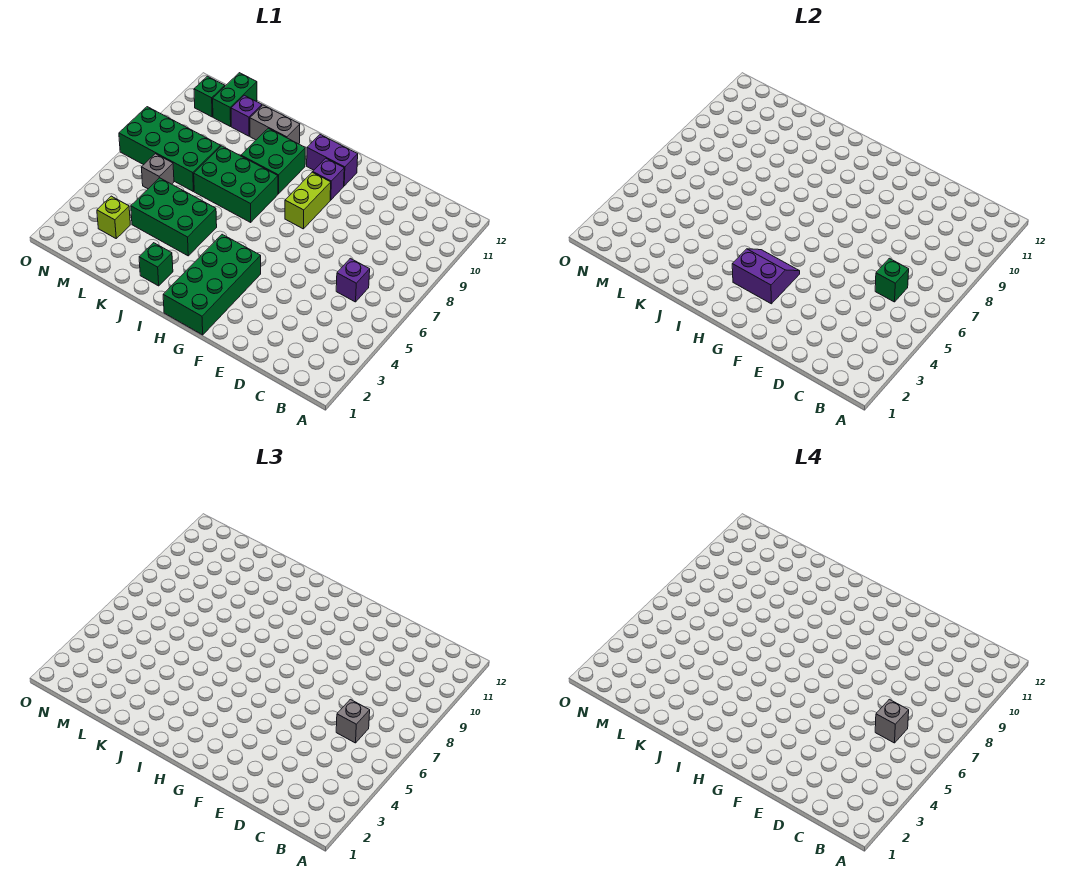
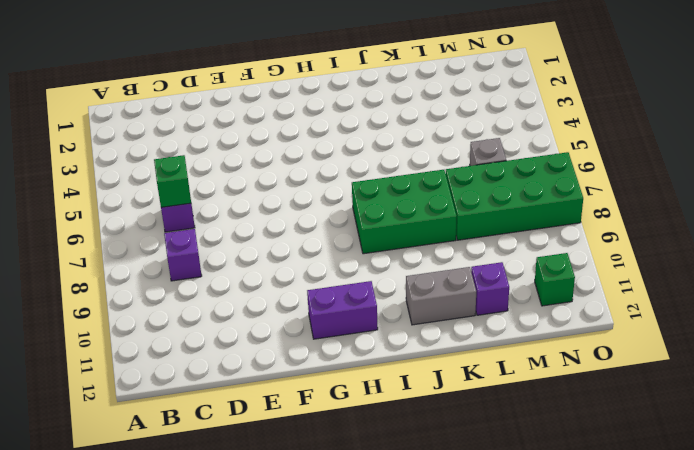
purple 1x1 brick [164,229,202,281] -> purple 1x1 brick moved to [313,158,344,200]
none -> green 2x4 brick [163,234,261,335]
none -> lime 1x2 brick [285,172,331,229]
none -> green 2x2 brick [241,128,305,194]

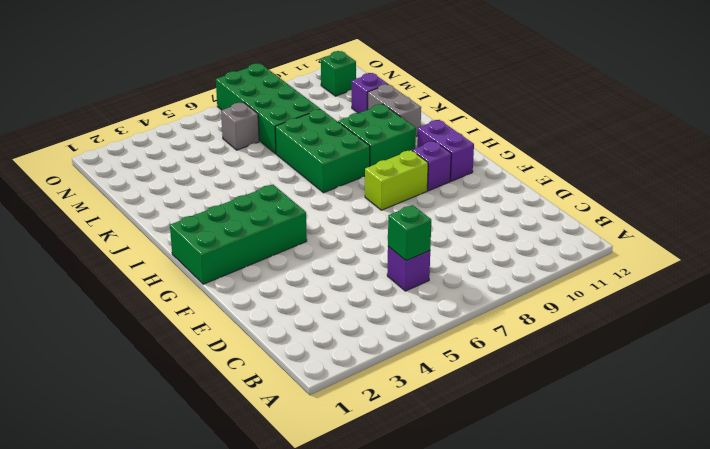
none -> green 1x1 brick [139,243,173,286]
none -> green 2x3 brick [131,178,217,256]
none -> lime 1x1 brick [97,196,130,238]

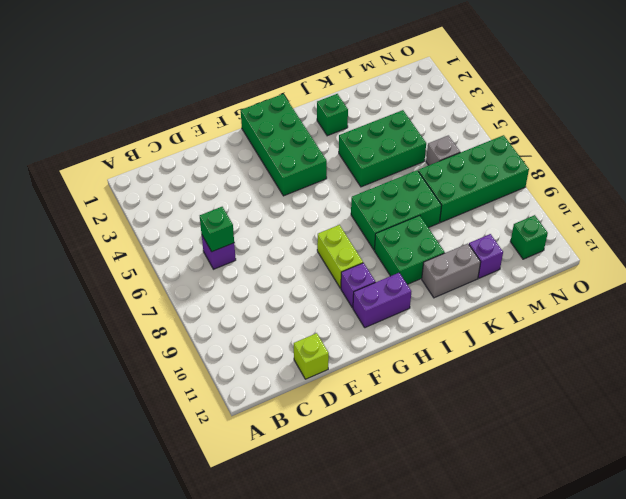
lime 1x1 brick [294,333,329,379] -> lime 1x1 brick moved to [97,196,130,238]
none -> green 1x2 brick [213,73,257,127]
none -> purple 2x2 slope [732,249,800,304]
none -> grey 1x1 brick [336,699,370,743]

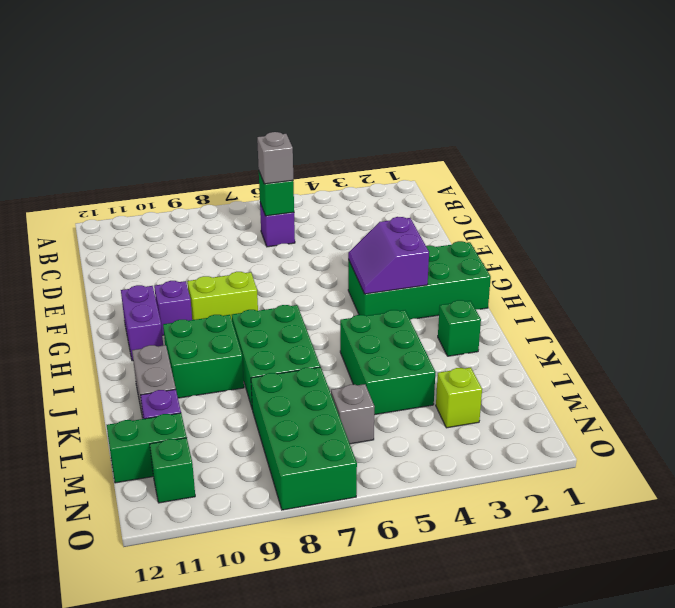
none -> grey 1x1 brick [875,699,909,743]

